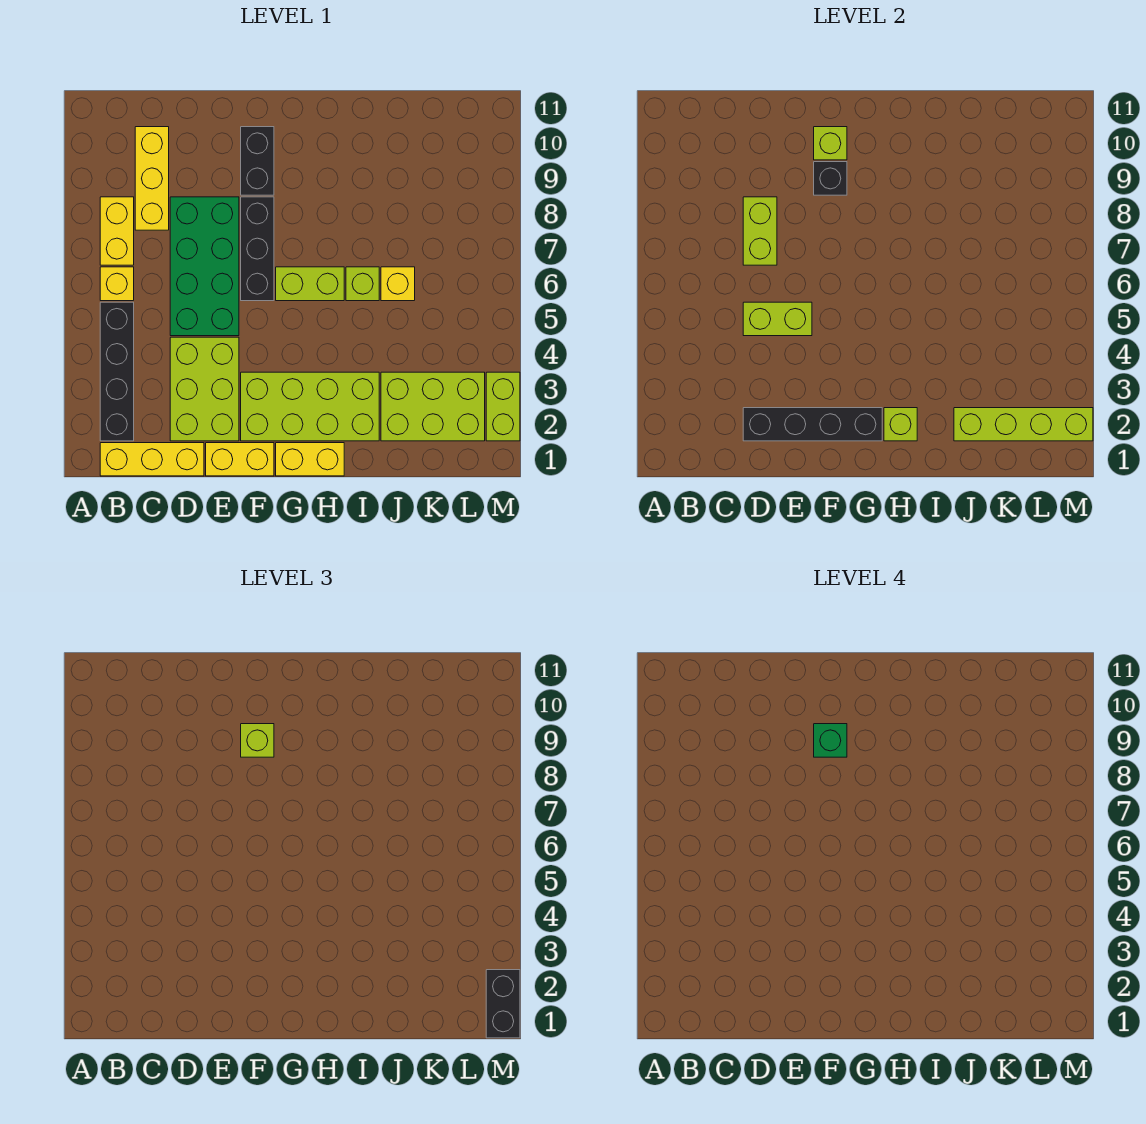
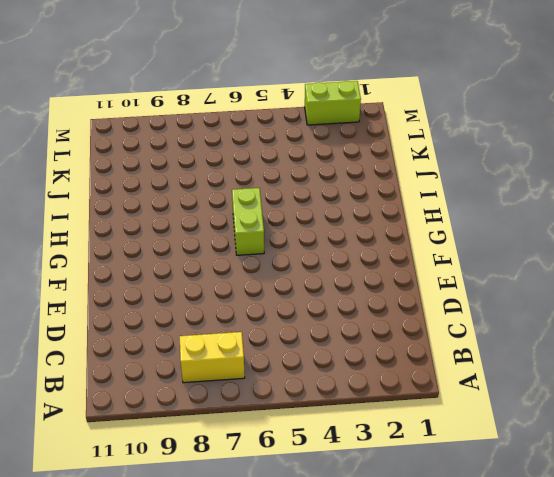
none -> yellow 1x3 brick [100,443,204,476]
none -> black 1x4 brick [100,302,134,441]
none -> yellow 1x1 brick [100,267,134,301]

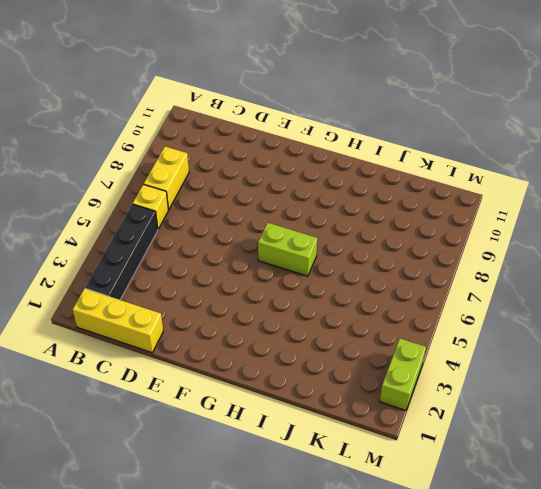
none -> yellow 1x3 brick [135,127,169,230]
none -> lime 2x3 brick [170,337,239,441]
none -> green 2x4 brick [170,197,239,336]

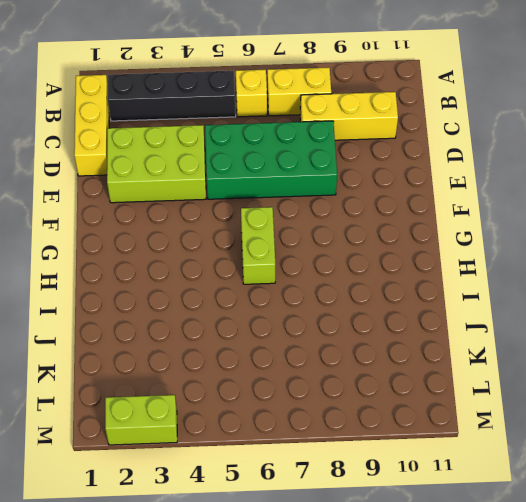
none -> yellow 1x2 brick [206,443,274,476]
none -> lime 2x4 brick [241,372,379,441]
none -> black 1x3 brick [241,197,274,301]

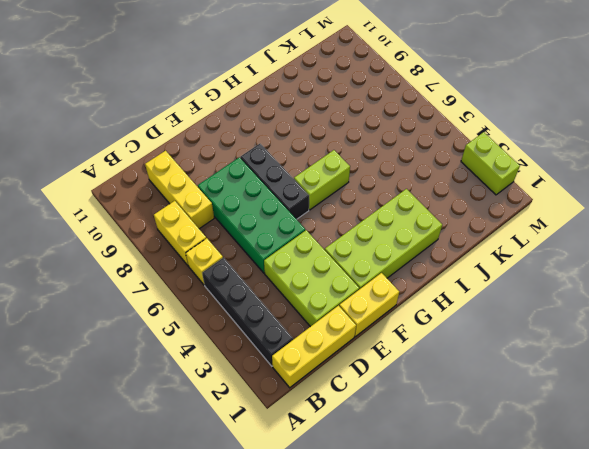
none -> black 1x2 brick [241,127,274,195]
none -> yellow 1x2 brick [276,443,344,476]
none -> lime 1x1 brick [346,267,379,301]

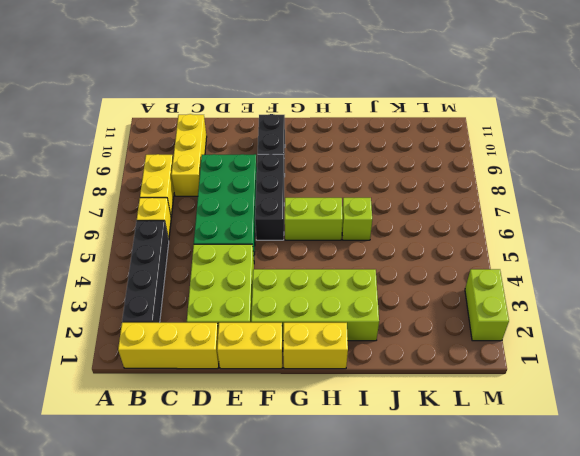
none -> lime 2x3 brick [381,372,485,441]
none -> yellow 1x1 brick [381,267,415,301]
none -> black 1x4 brick [743,408,882,441]

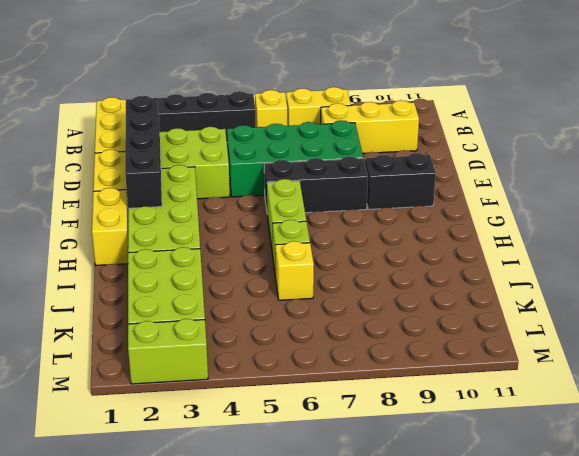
none -> lime 1x2 brick [743,302,812,336]
none -> lime 1x2 brick [743,197,777,265]
none -> black 1x1 brick [814,162,847,195]

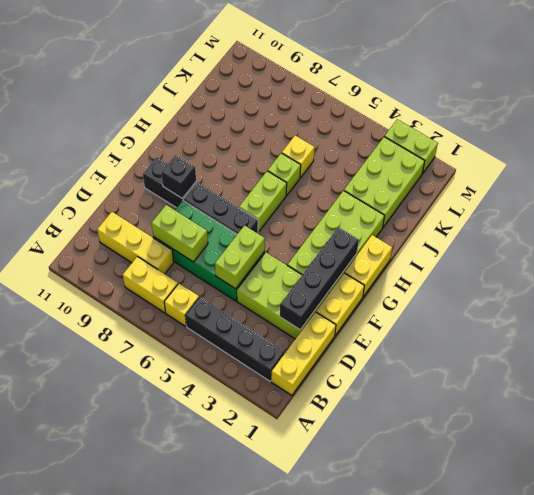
none -> lime 1x1 brick [814,127,847,160]
none -> lime 1x1 brick [884,408,917,441]
none -> lime 1x4 brick [954,408,1093,441]

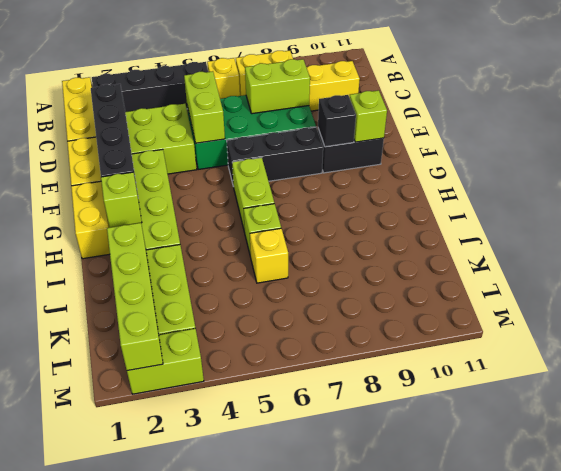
none -> lime 1x1 brick [241,724,274,757]
none -> black 1x2 brick [486,970,520,1038]
none -> green 1x1 brick [814,724,847,757]

